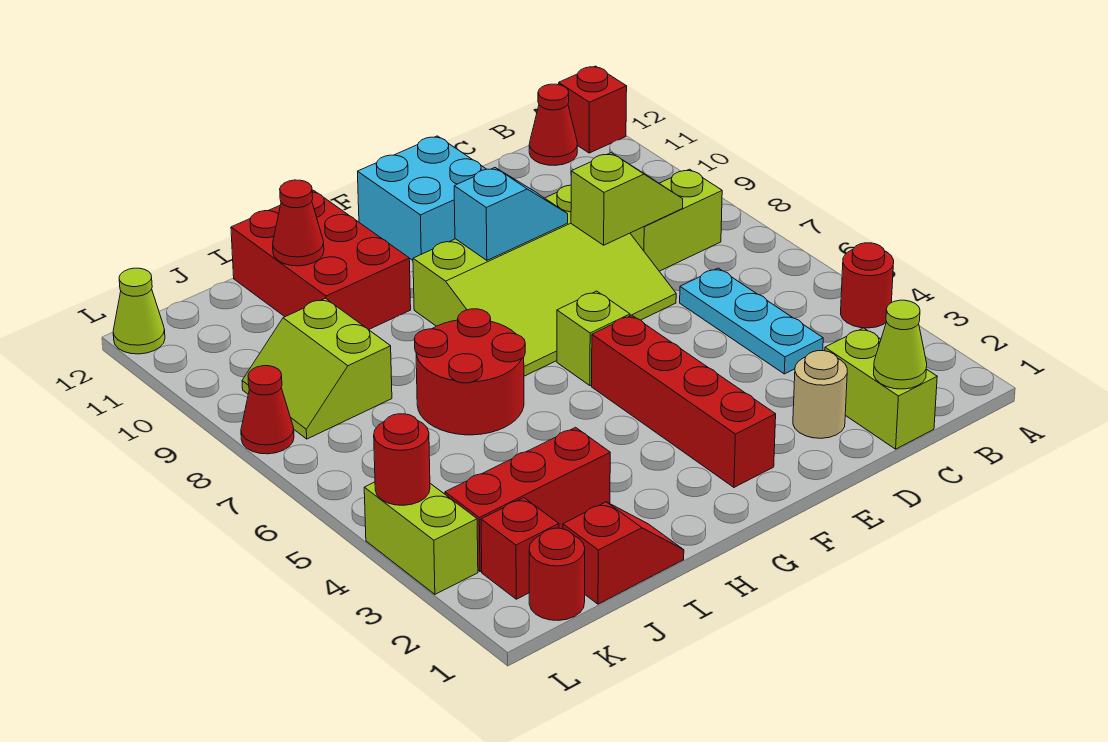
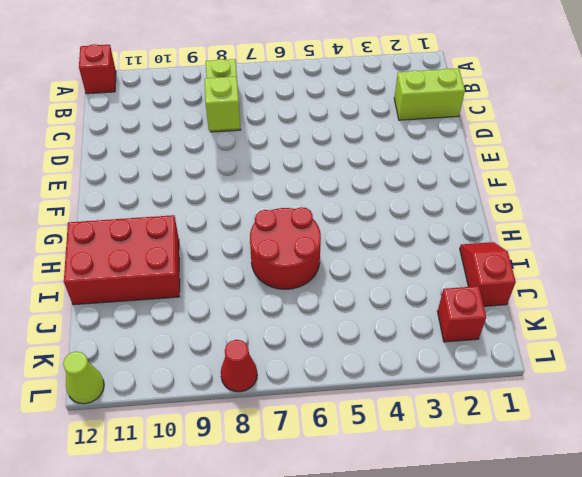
none -> red 1x1 round brick [841,243,894,328]
none -> red 1x1 cone [529,84,577,165]
none -> cyan 1x3 plate [680,268,823,374]

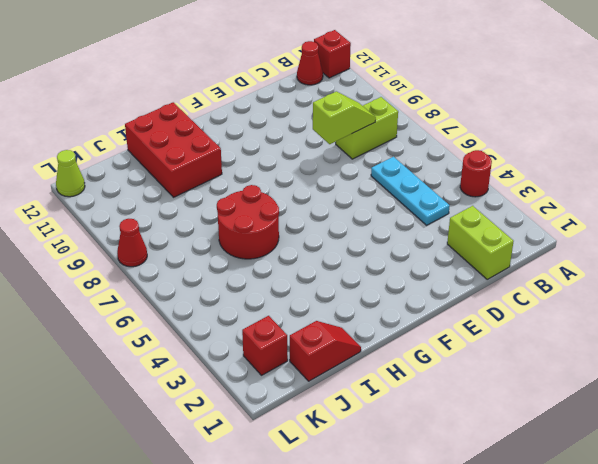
none -> tan 1x1 round brick [793,351,847,438]
none -> lime 3x4 slope [413,185,676,376]
none -> cyan 2x2 brick [358,136,486,260]

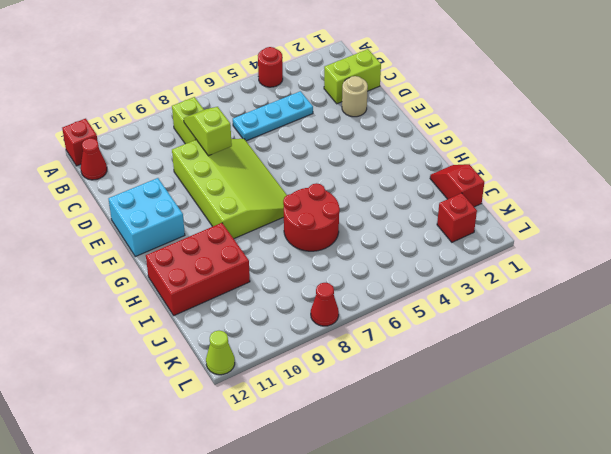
none -> red 1x4 brick [592,315,776,487]
none -> lime 1x1 brick [557,291,630,386]
none -> red 1x3 brick [445,427,610,572]

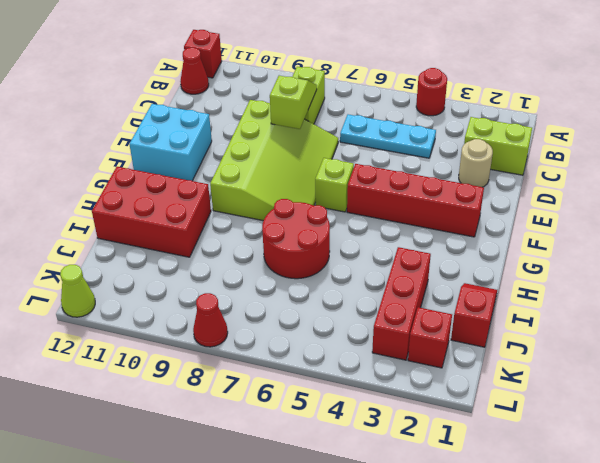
none -> lime 2x2 slope [242,298,392,439]
none -> red 1x1 round brick [529,528,585,621]
none -> lime 1x2 brick [364,482,478,594]

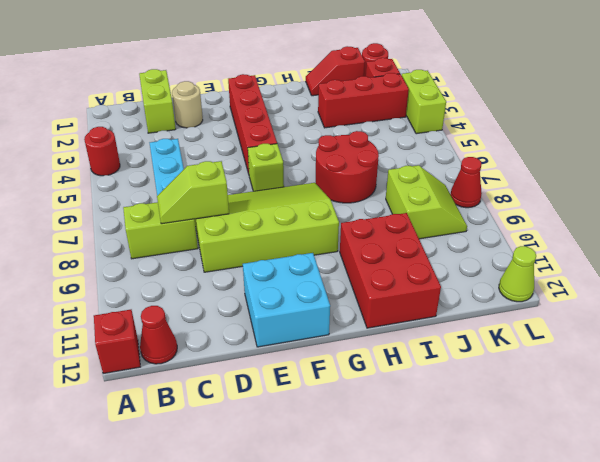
none -> lime 1x1 cone [874,300,927,389]
none -> cyan 1x2 slope [454,168,568,260]
none -> red 1x1 cone [273,180,324,266]

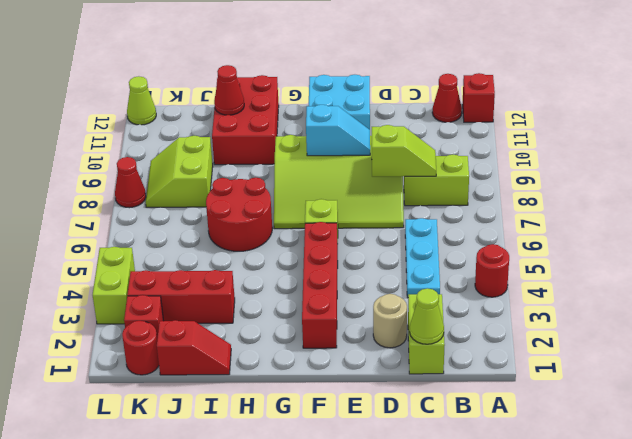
none -> red 1x1 round brick [374,414,430,505]

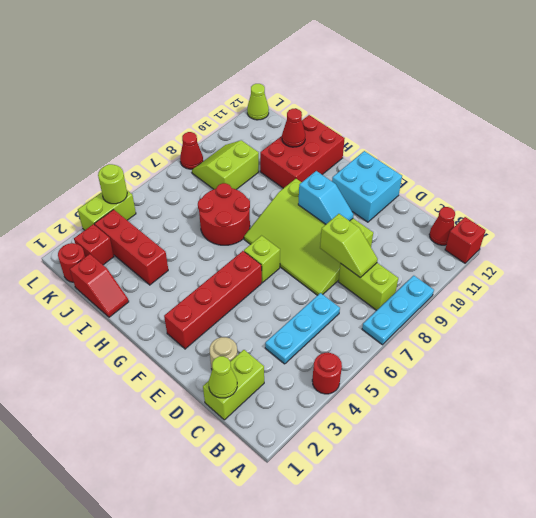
cyan 1x3 plate [362,276,434,345] -> none
lime 1x1 round brick [98,164,127,204] -> red 1x1 round brick [374,414,430,505]

